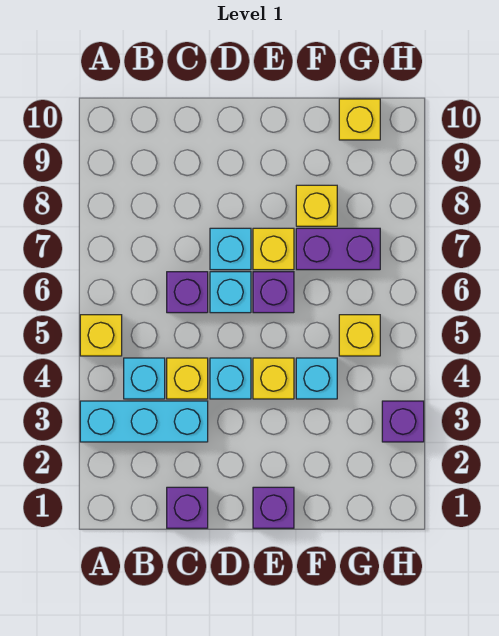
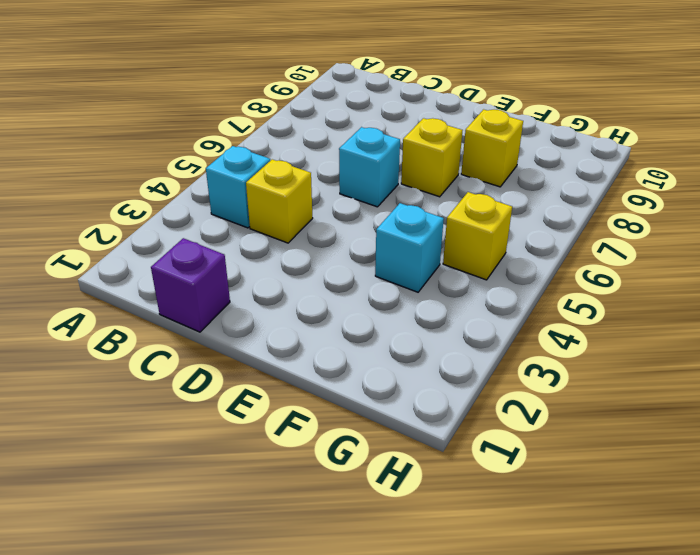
none -> cyan 1x3 brick [80,401,208,442]
none -> yellow 1x1 brick [80,315,122,356]
none -> purple 1x1 brick [167,272,208,313]

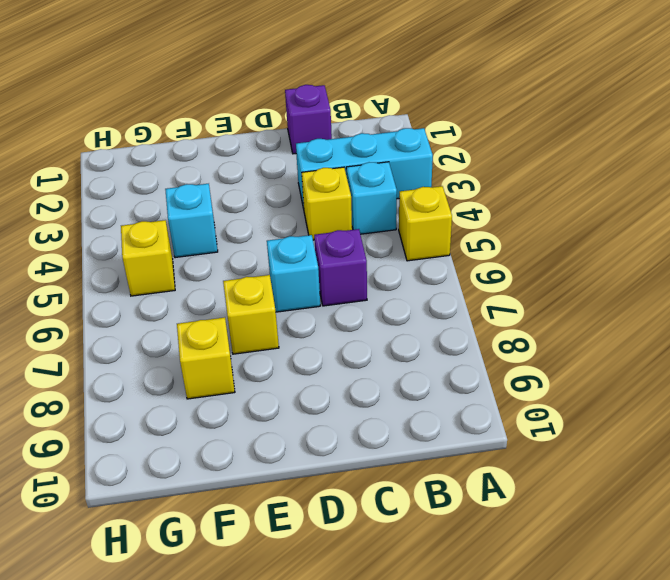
none -> cyan 1x1 brick [210,358,251,399]
none -> cyan 1x1 brick [210,228,251,270]
none -> purple 1x1 brick [253,487,294,528]

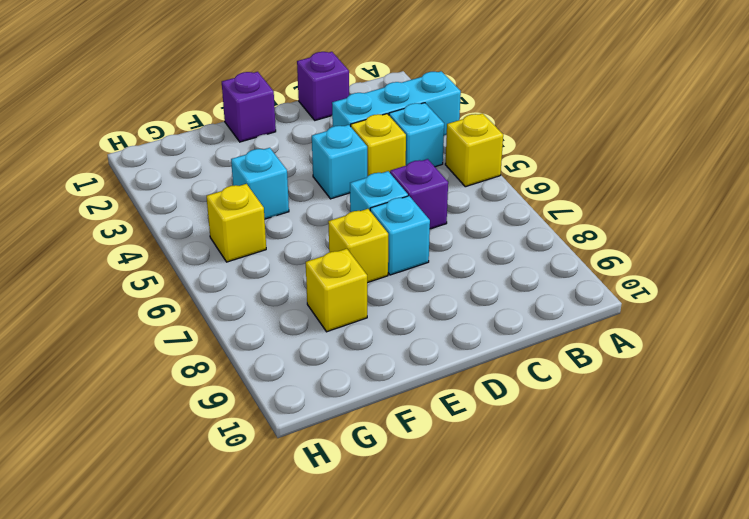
none -> yellow 1x1 brick [253,358,294,399]
none -> purple 1x1 brick [253,272,294,313]
none -> purple 1x2 brick [296,228,380,270]

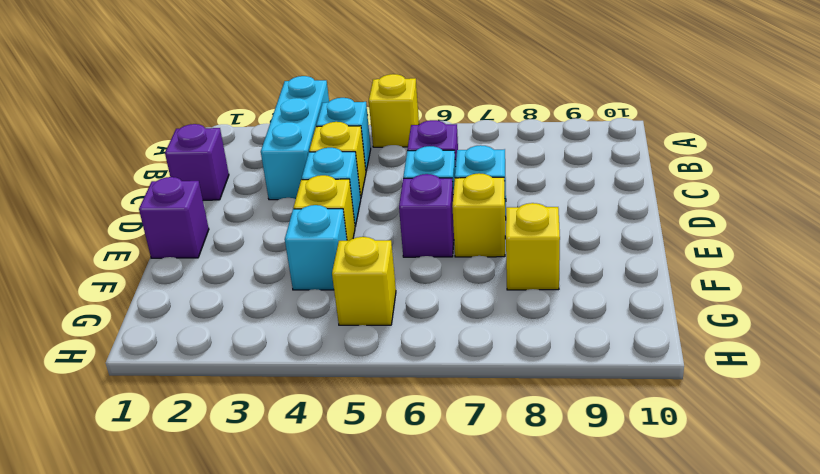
none -> purple 1x2 brick [296,228,380,270]
none -> yellow 1x1 brick [339,99,380,140]
none -> purple 1x1 brick [382,401,424,442]

